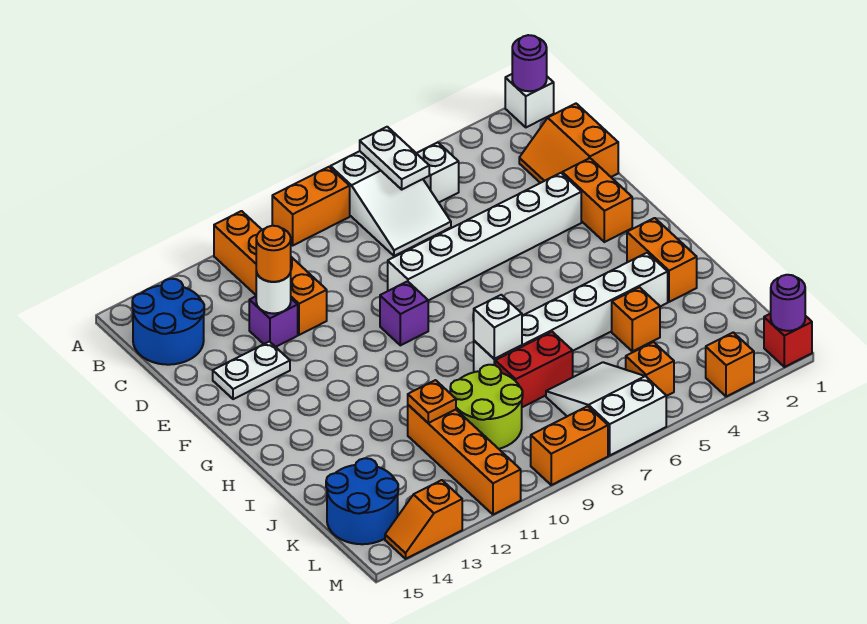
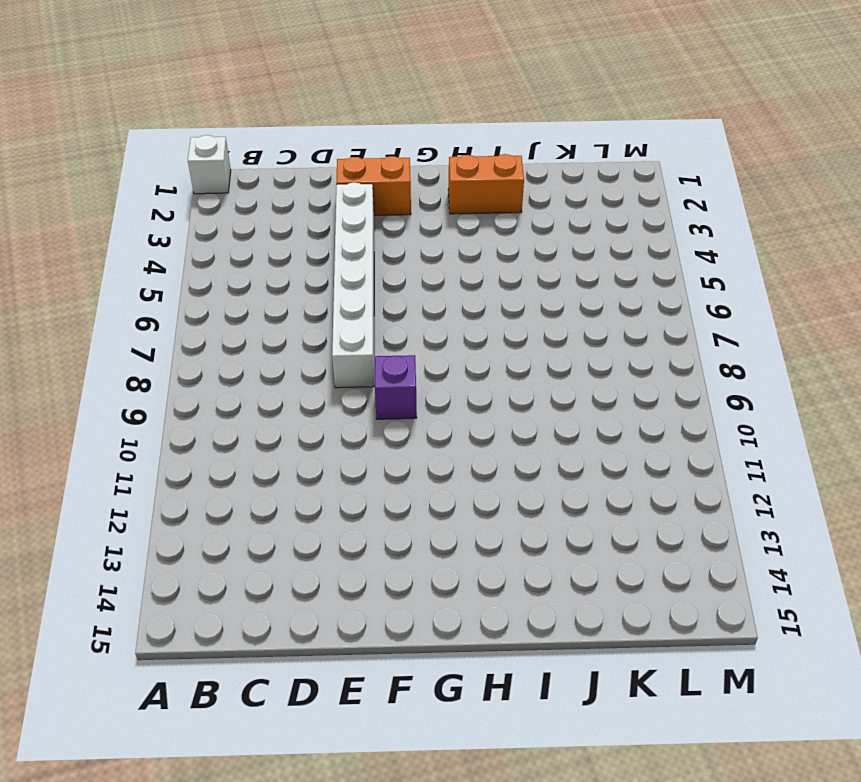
none -> white 2x3 slope [330,151,451,256]
none -> orange 1x2 brick [272,167,350,245]
none -> orange 1x4 brick [214,211,327,335]
none -> white 1x1 brick [416,142,459,203]

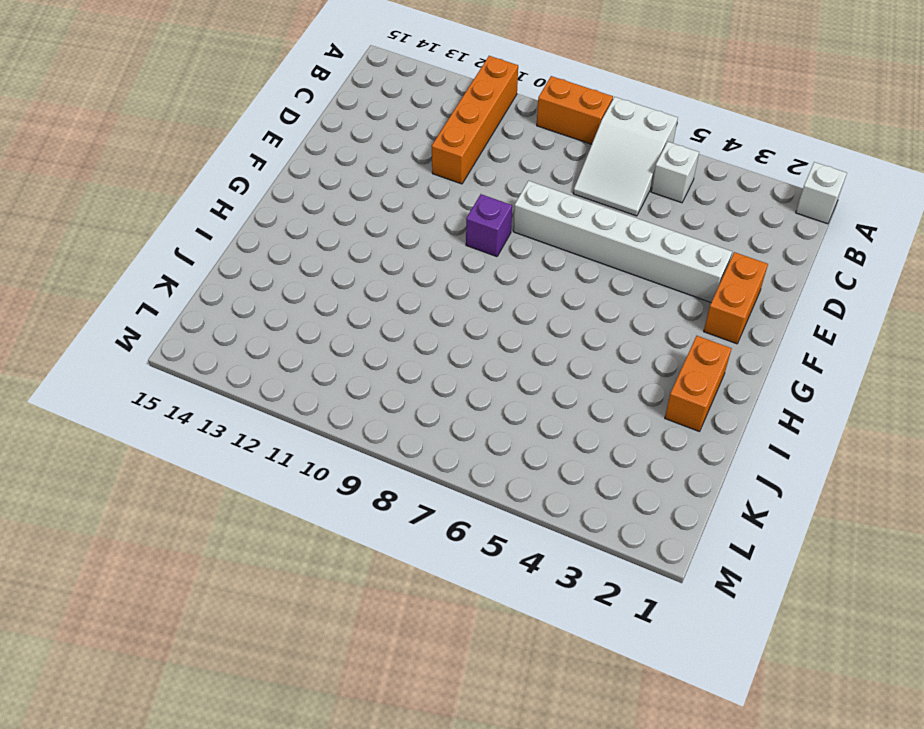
none -> blue 2x2 round brick [132,279,204,365]
none -> orange 2x2 slope [519,104,618,183]
none -> purple 1x1 brick [249,296,298,347]
none -> white 1x2 plate [213,342,290,399]

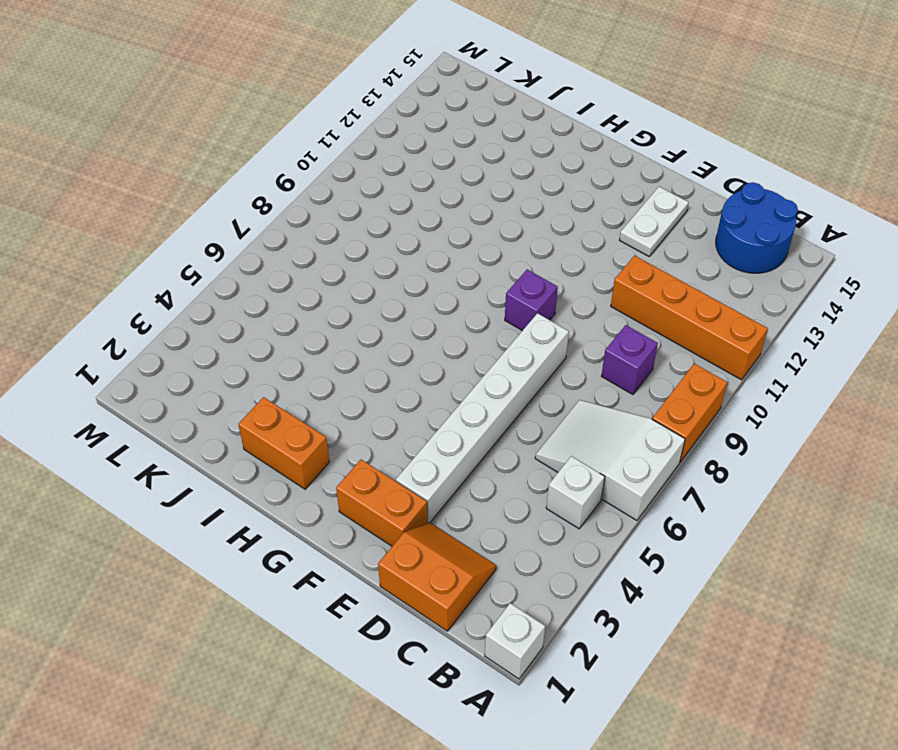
purple 1x1 brick [601,325,658,395] -> purple 1x1 brick moved to [249,296,298,347]
none -> white 1x6 brick [474,253,668,372]
none -> orange 1x1 brick [612,287,660,351]
none -> red 1x2 brick [495,332,573,407]
none -> lime 2x2 round brick [450,365,523,449]

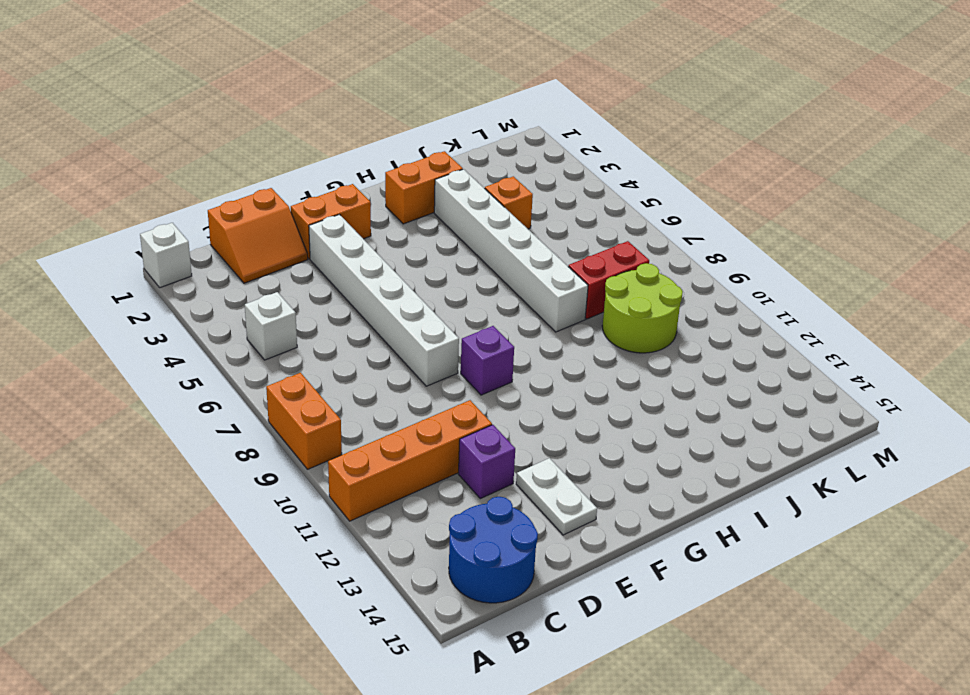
red 1x2 brick [568,241,649,319] -> red 1x2 brick turned to [495,332,573,407]
none -> white 2x3 slope [330,151,451,256]
none -> orange 1x4 brick [408,405,521,515]
none -> white 2x3 slope [546,362,666,455]
none -> blue 2x2 round brick [326,458,398,544]

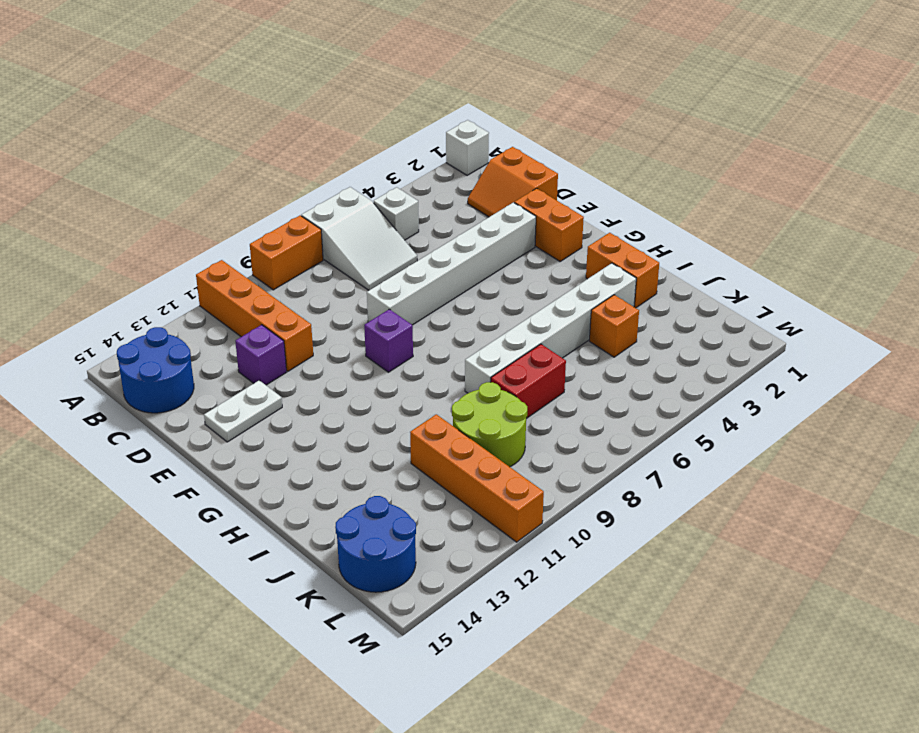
none -> white 2x3 slope [546,362,666,455]
none -> orange 1x1 brick [626,342,674,396]
none -> red 1x1 brick [764,314,812,367]
none -> orange 1x1 brick [706,332,754,397]

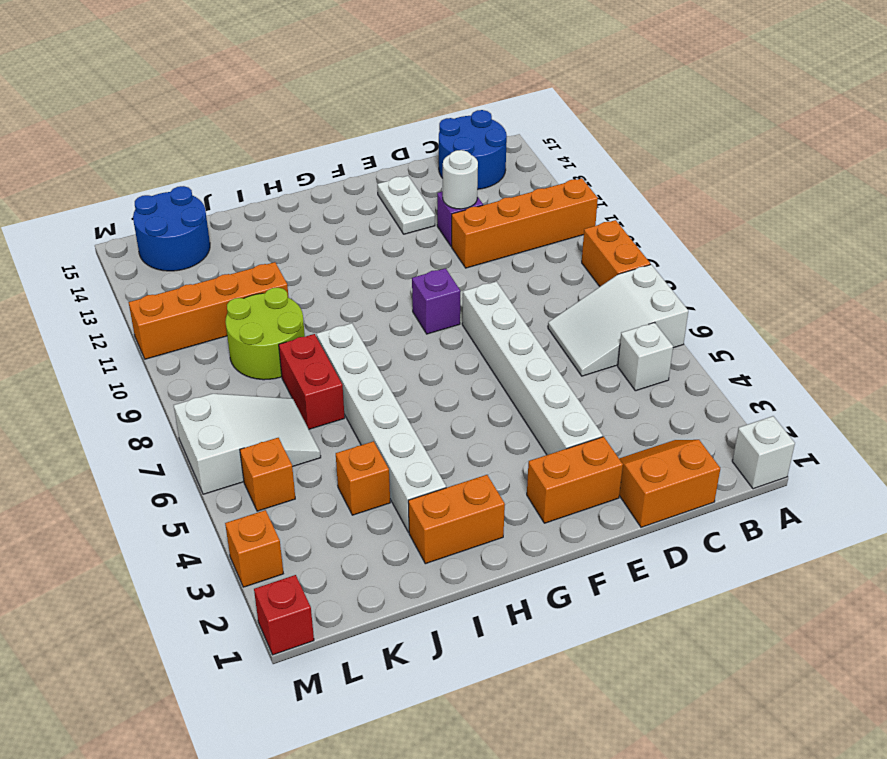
none -> orange 1x2 brick [531,406,608,485]
none -> orange 1x2 slope [385,480,462,559]
none -> purple 1x1 round brick [512,35,547,91]
none -> white 1x2 plate [360,127,429,189]

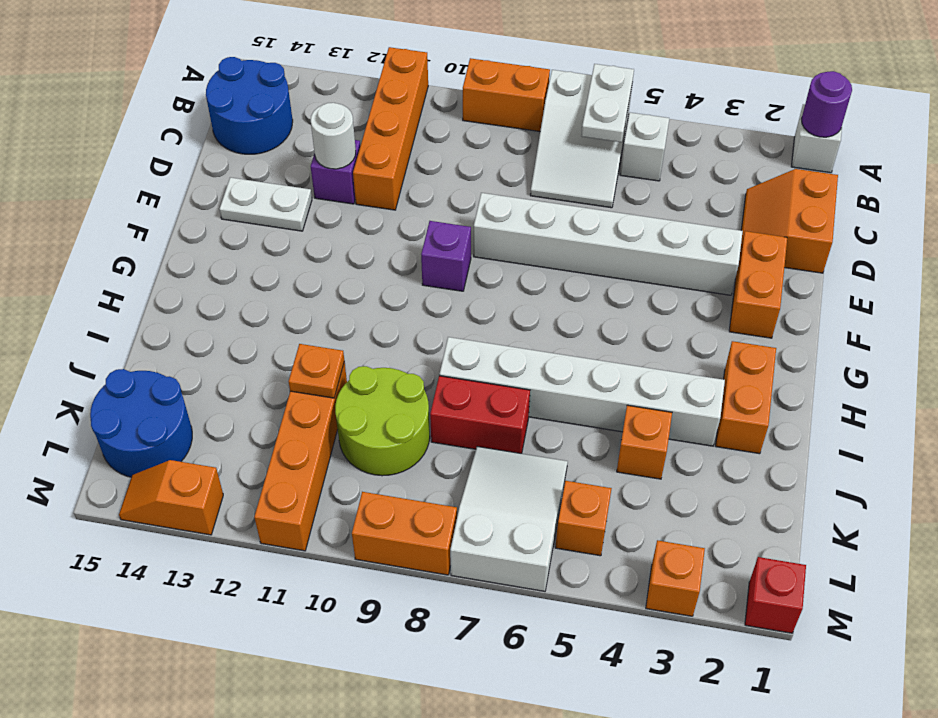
none -> white 1x1 brick [474,295,522,359]
none -> purple 1x1 round brick [771,275,805,331]
none -> orange 1x1 round brick [256,226,291,282]

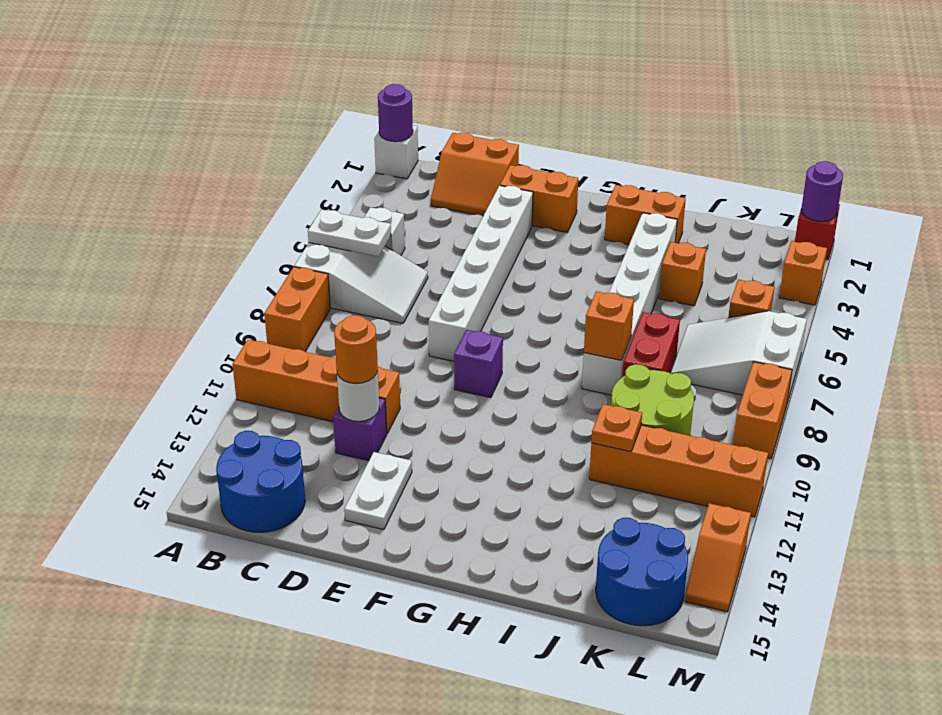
orange 1x1 brick [584,291,634,360] -> white 1x1 brick [474,295,522,359]

